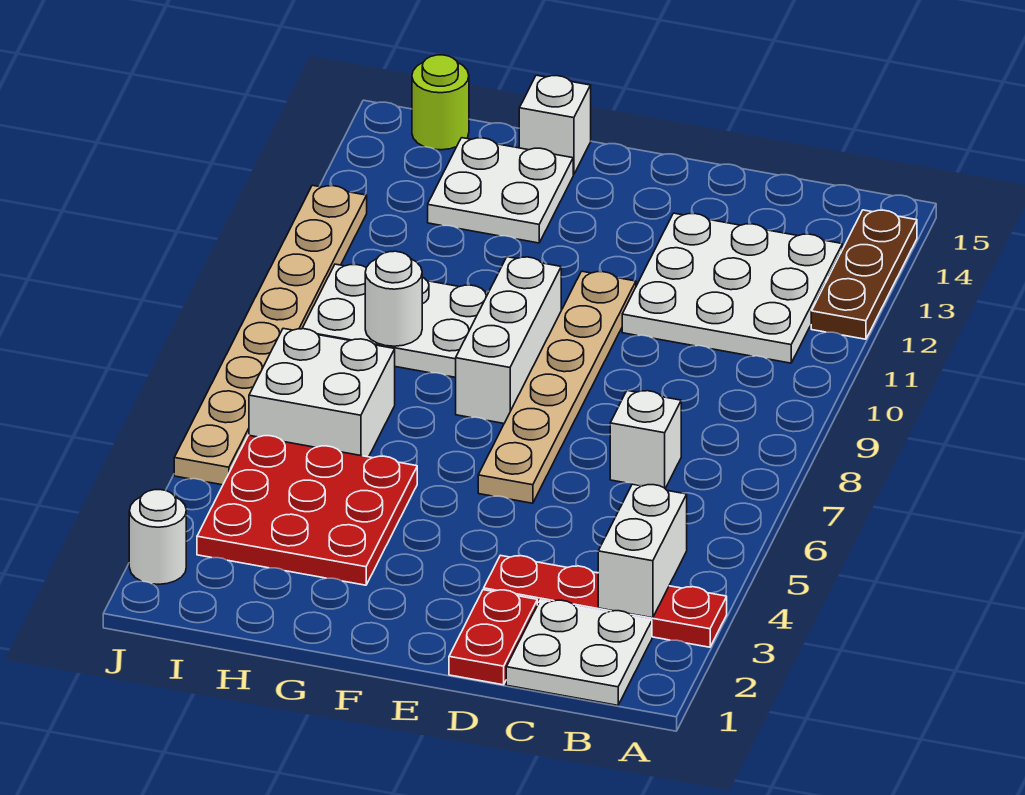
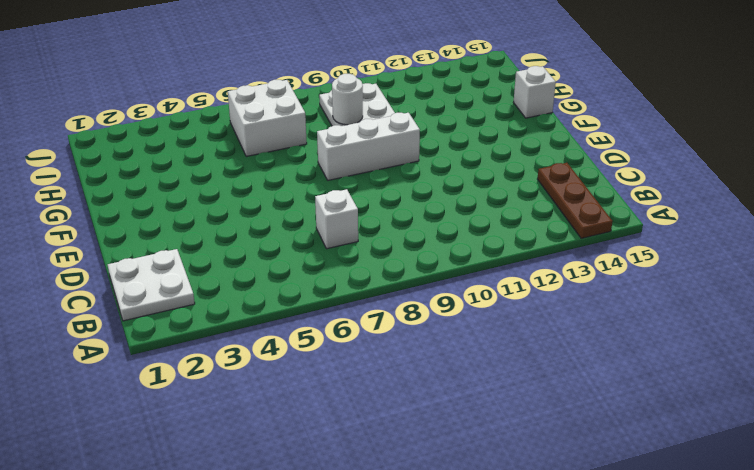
brown 1x3 plate [538,163,613,238] -> brown 1x3 plate turned to [811,210,917,339]
none -> red 1x4 plate [484,555,727,647]
none -> white 3x3 plate [622,213,842,363]
none -> red 1x2 plate [449,590,537,685]

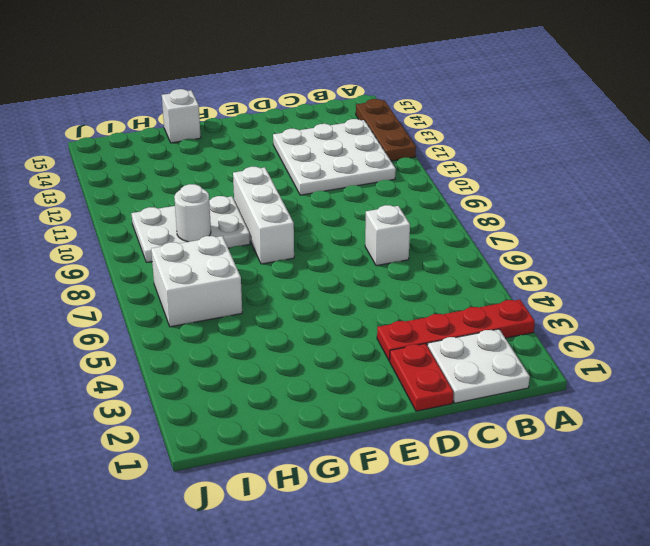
none -> tan 1x6 plate [478,271,636,503]
none -> red 3x3 plate [197,435,417,585]
none -> white 2x2 plate [428,138,573,243]

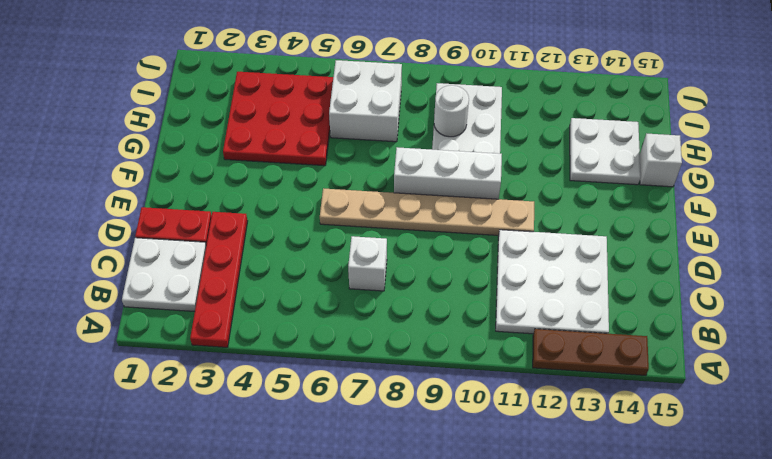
none -> lime 1x1 round brick [412,55,469,150]
none -> white 1x1 round brick [129,490,186,584]
none -> tan 1x8 plate [174,185,367,485]

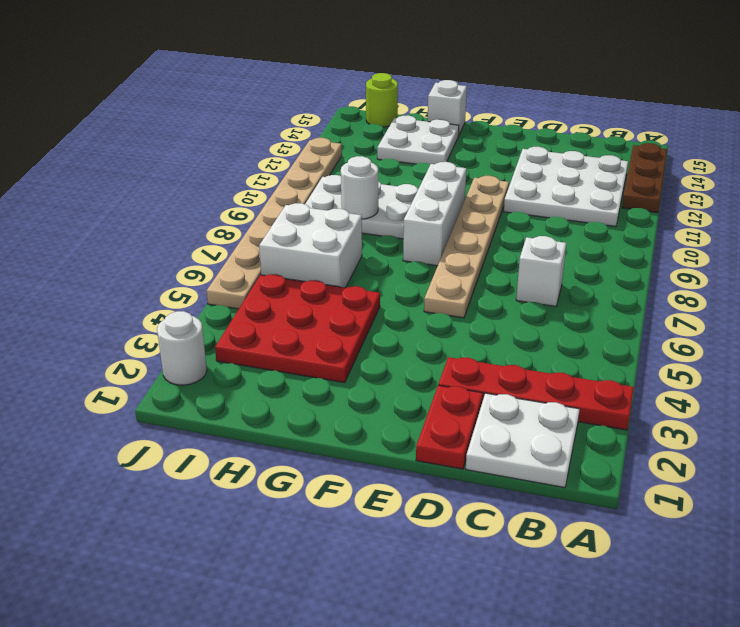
none -> white 1x2 brick [598,484,687,618]

